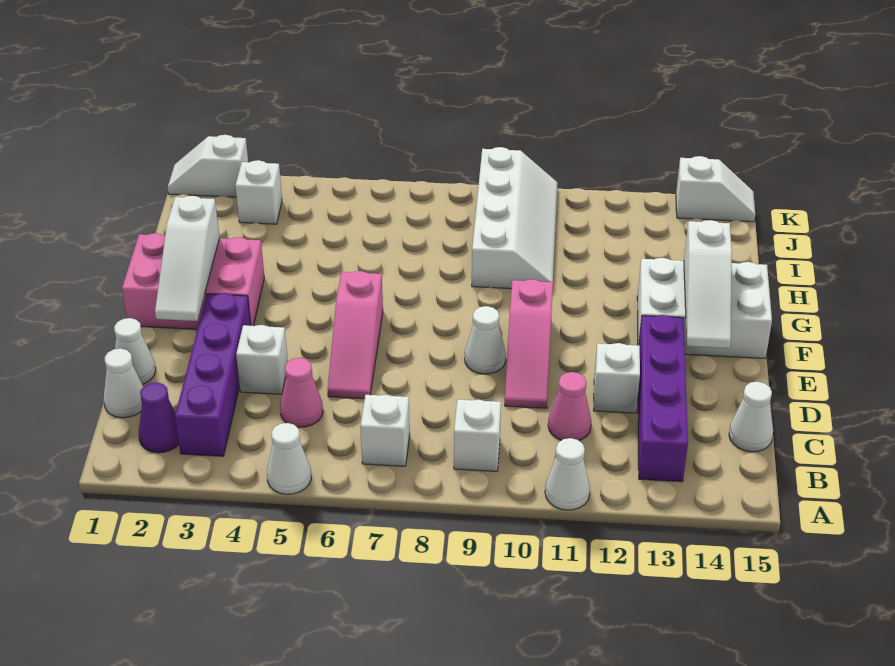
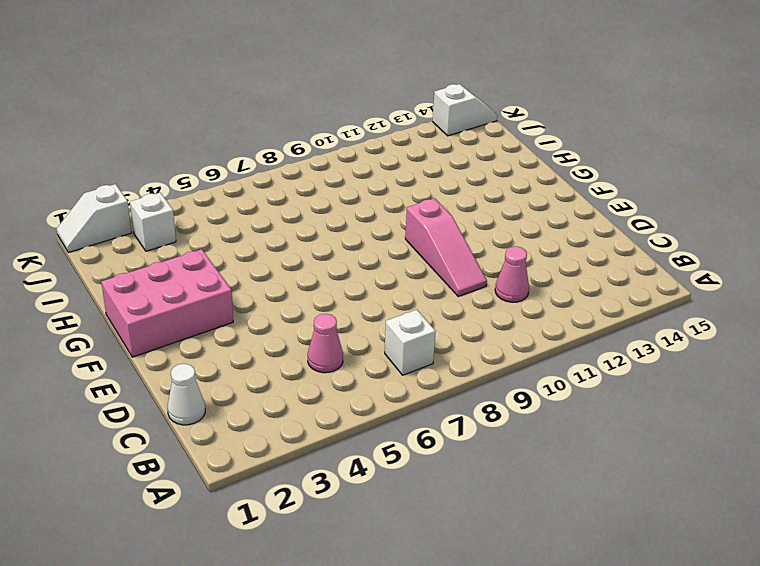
none -> white 1x1 cone [267,423,311,494]
none -> white 1x1 cone [545,438,590,510]
none -> purple 1x1 cone [139,382,179,453]

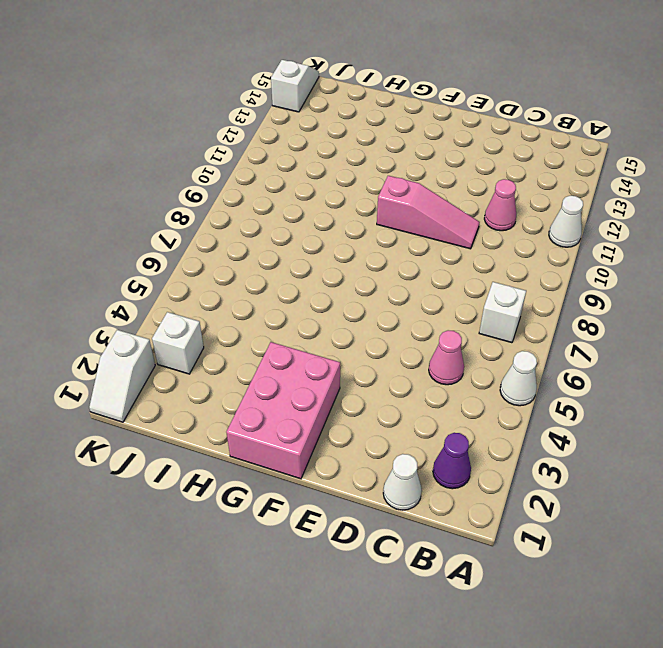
none -> purple 1x4 brick [175,293,251,456]
none -> white 1x1 brick [454,399,501,471]
none -> purple 1x4 brick [638,315,688,482]

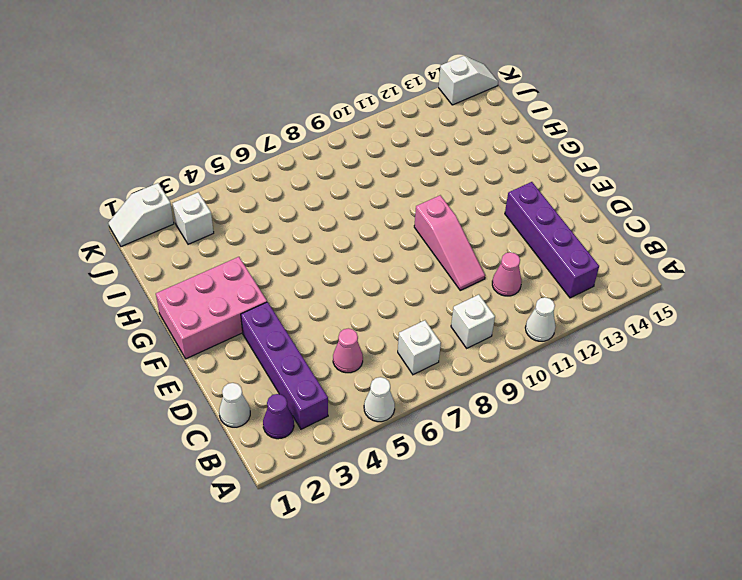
none -> white 1x1 cone [729,382,773,452]
none -> white 1x1 cone [114,318,156,384]
none -> white 1x1 brick [236,325,288,394]

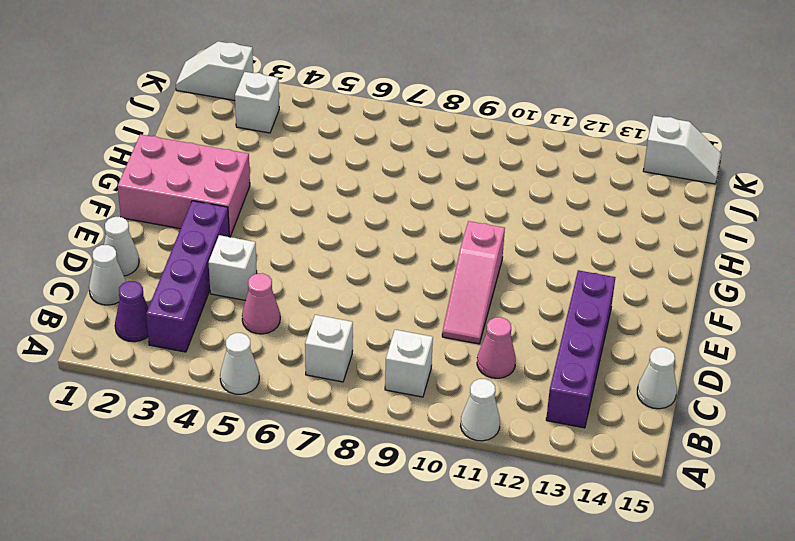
none -> pink 1x3 slope [328,271,383,399]
none -> white 1x1 brick [593,343,640,413]
none -> white 1x1 cone [465,306,506,374]

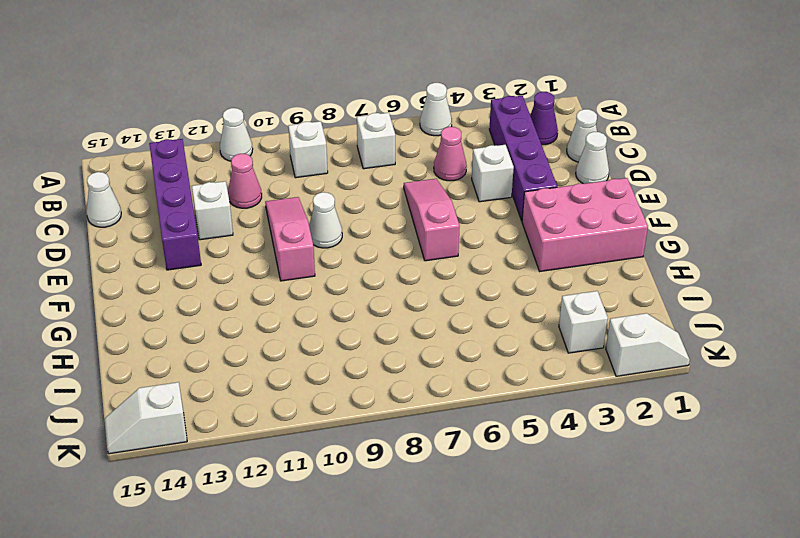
none -> white 2x3 brick [637,258,772,358]
none -> white 2x4 slope [472,147,557,289]
none -> white 1x3 slope [155,196,219,321]

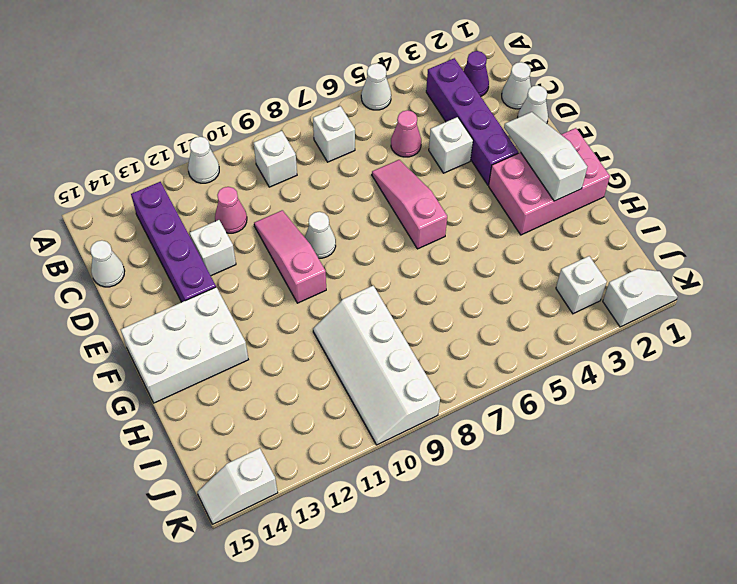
none -> white 1x3 slope [684,220,732,348]

